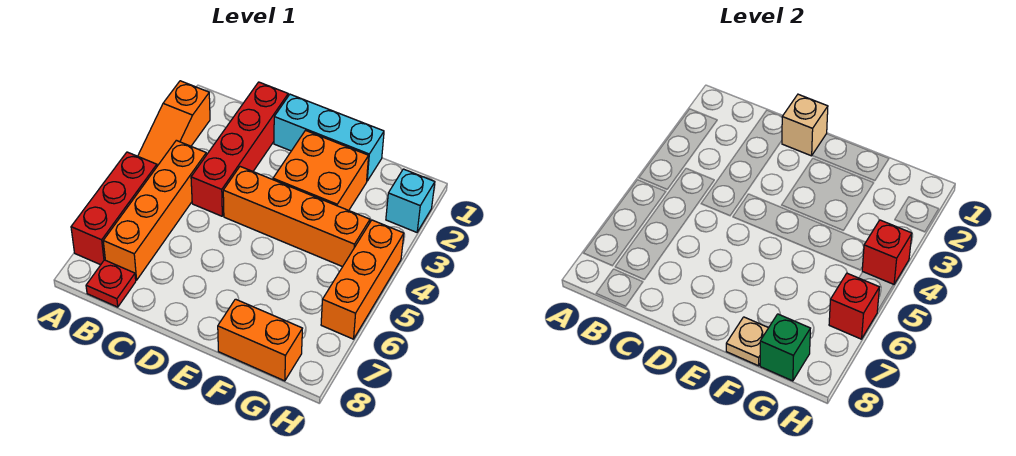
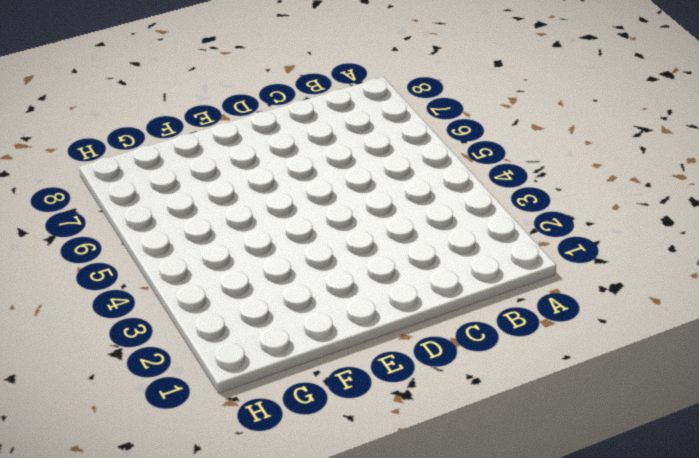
none -> orange 1x3 slope [138,81,210,166]
none -> red 1x3 brick [71,152,157,265]
none -> orange 1x4 brick [103,140,206,280]

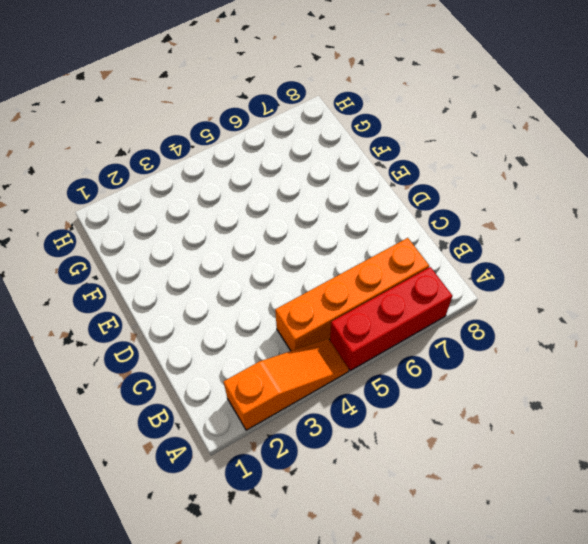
none -> red 1x1 plate [86,260,136,307]
none -> red 1x4 brick [191,82,288,216]
none -> cyan 1x3 brick [274,94,384,181]

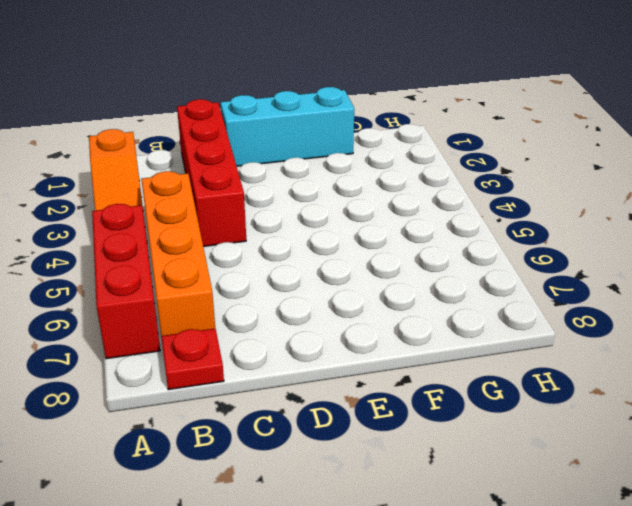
none -> orange 1x4 brick [223,167,370,267]
none -> orange 2x2 brick [273,130,369,210]
none -> orange 1x2 brick [218,299,302,381]

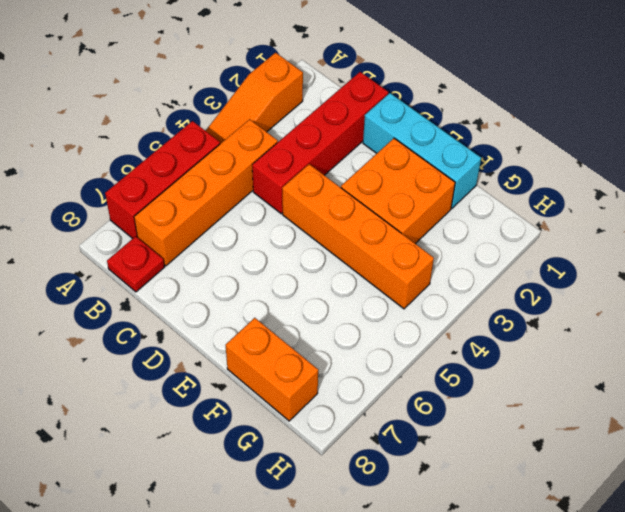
none -> cyan 1x1 brick [386,169,435,232]
none -> orange 1x3 brick [321,220,404,339]
none -> tan 1x1 brick [782,94,828,156]

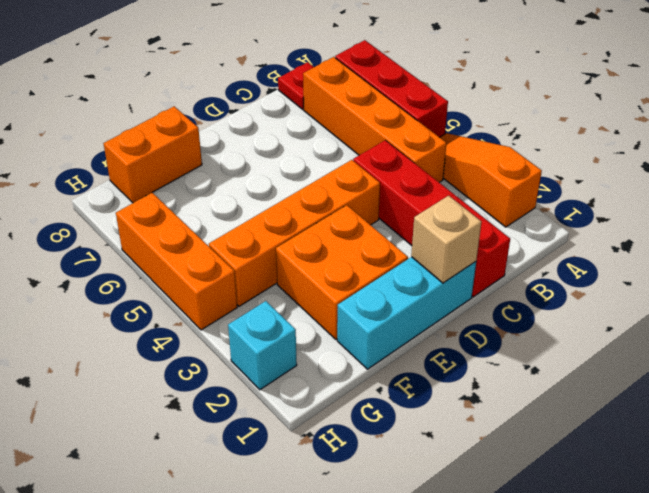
none -> tan 1x1 plate [726,317,768,366]
none -> green 1x1 brick [760,314,810,381]
none -> red 1x1 brick [862,220,912,285]

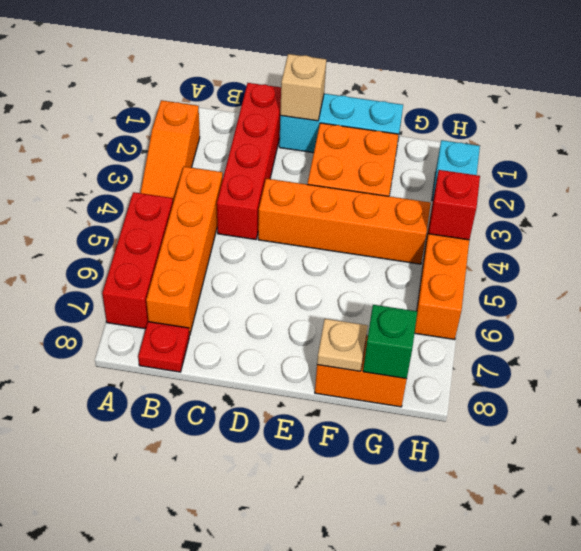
none -> red 1x1 brick [829,273,879,339]

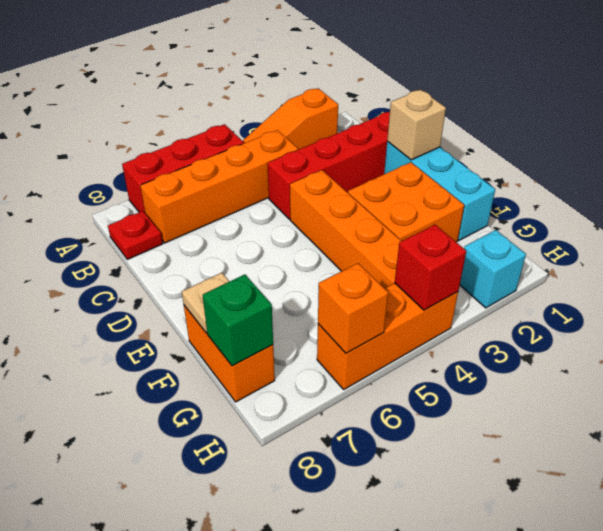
orange 1x1 brick [318,263,388,353] -> red 1x1 brick [829,273,879,339]

